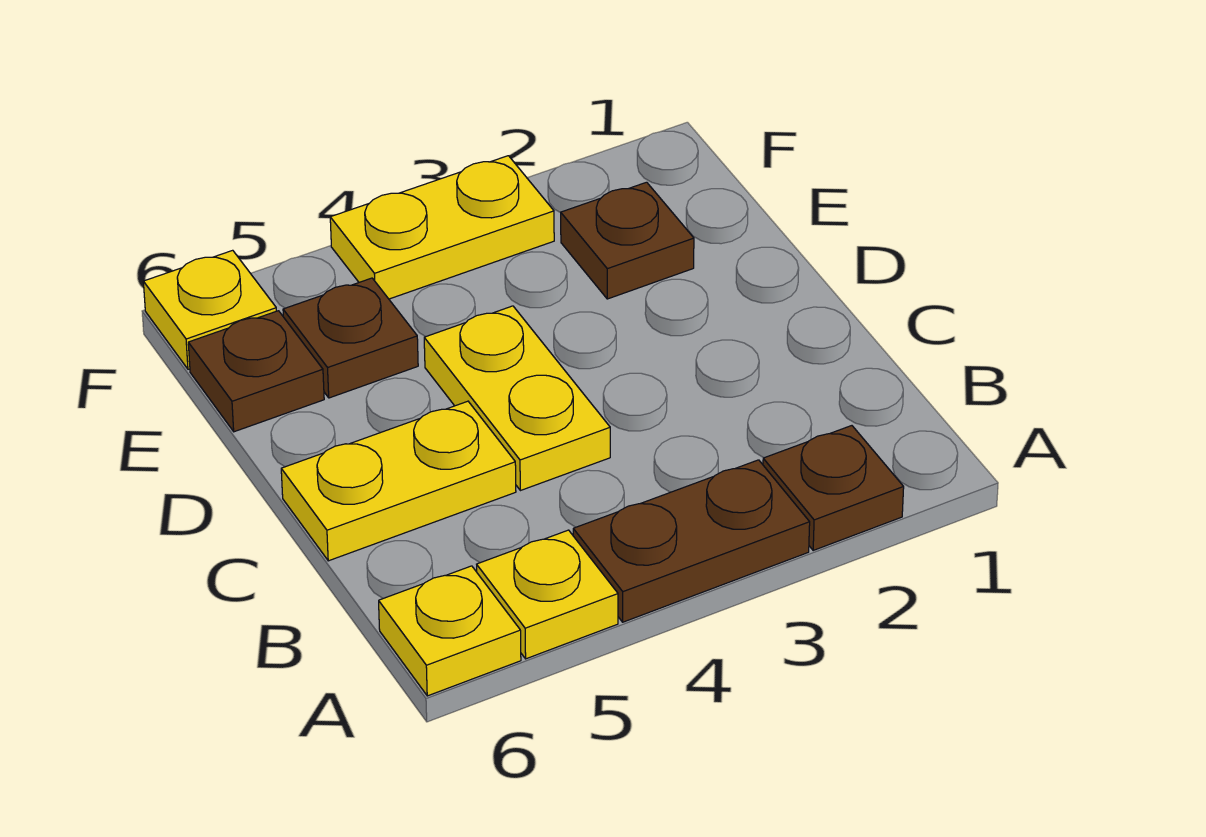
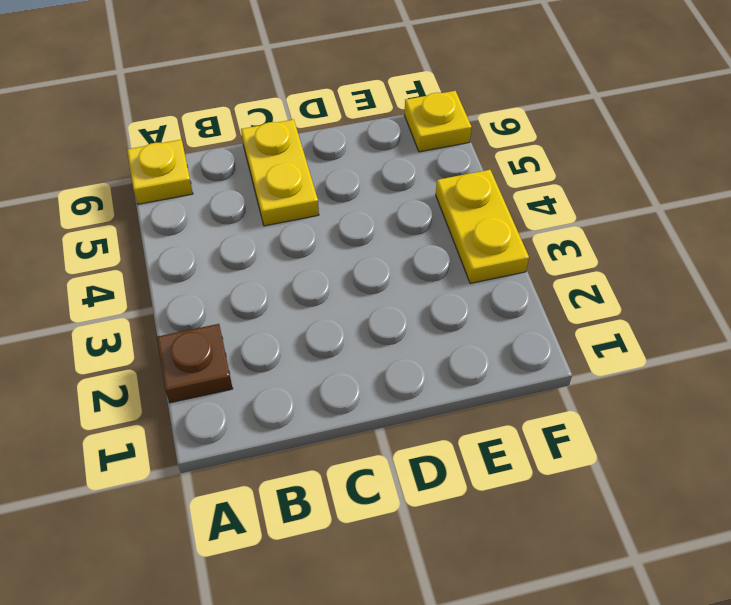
none -> brown 1x2 plate [573,460,810,622]
none -> yellow 1x1 plate [477,530,618,659]

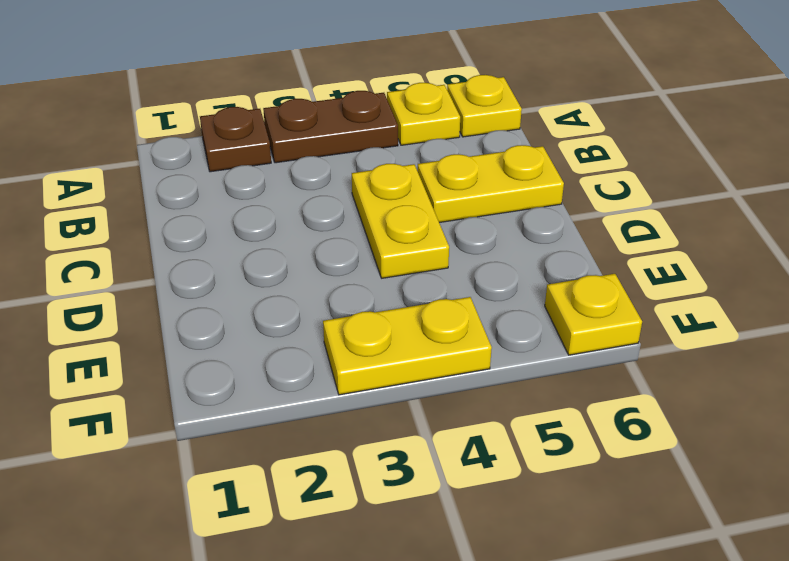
none -> brown 1x1 plate [561,182,694,299]
none -> brown 1x1 plate [283,278,418,398]

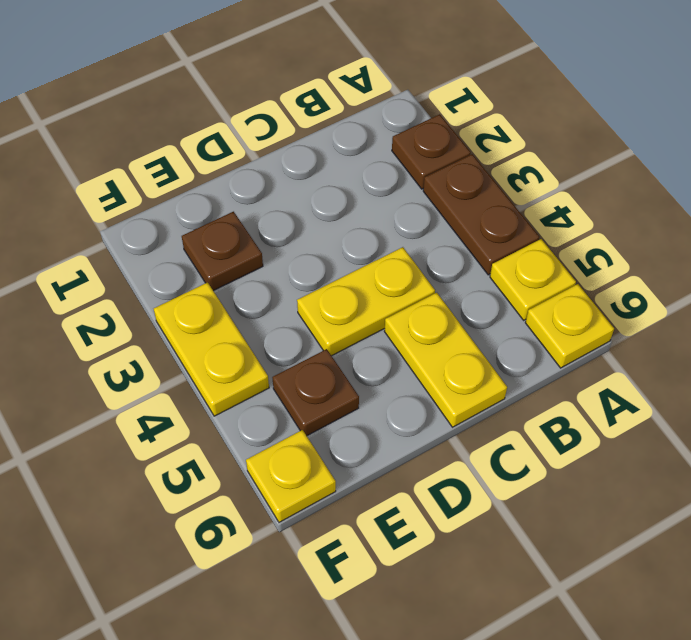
none -> brown 1x1 plate [188,311,324,432]

